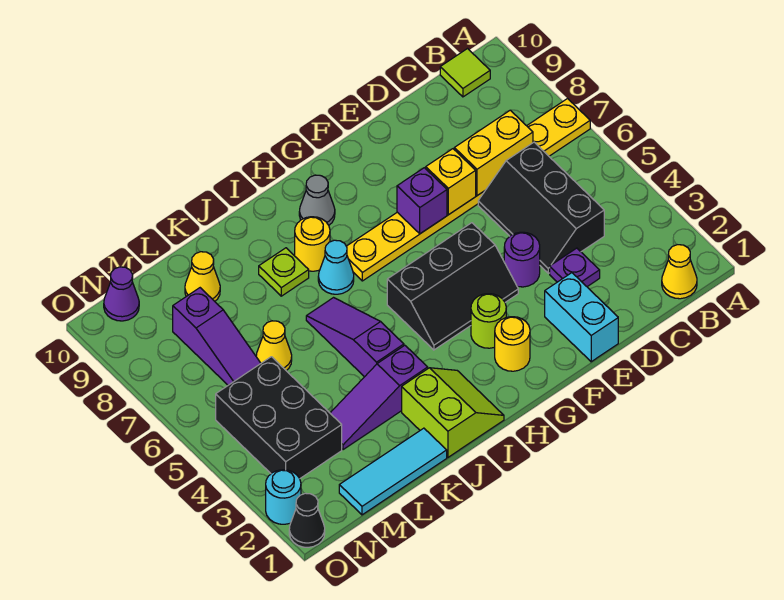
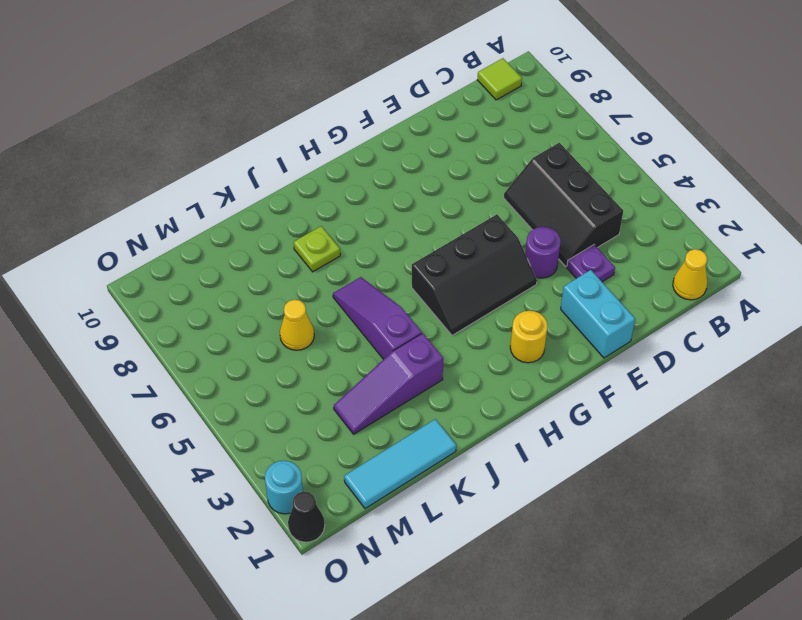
none -> yellow 1x8 plate [346,99,590,281]
none -> lime 1x1 round brick [471,294,506,348]
none -> grey 1x1 cone [299,175,335,225]

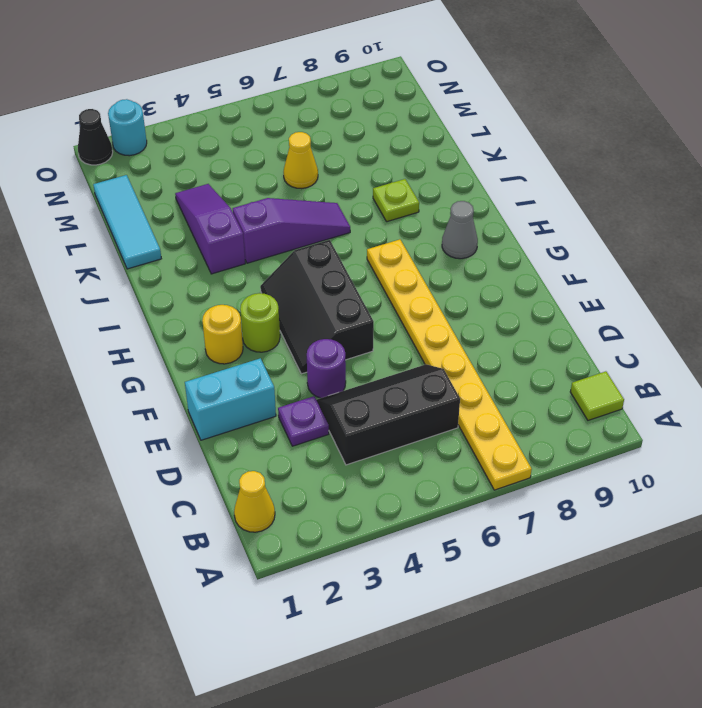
none -> lime 2x2 slope [402,368,504,457]
none -> cyan 1x1 cone [318,240,354,294]
none -> yellow 1x1 round brick [295,217,330,271]

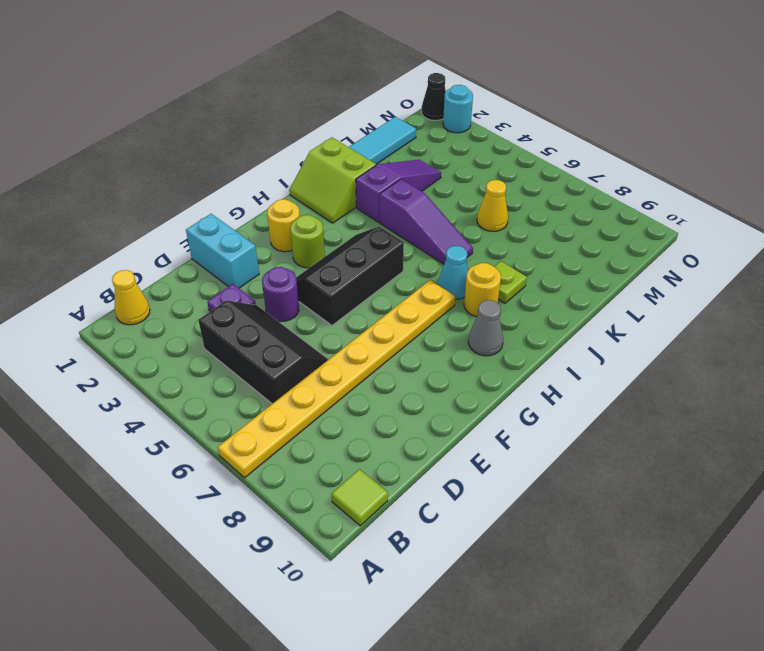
none -> yellow 1x1 cone [185,252,220,301]
none -> black 2x3 brick [216,357,342,478]
none -> purple 1x3 slope [173,288,261,385]

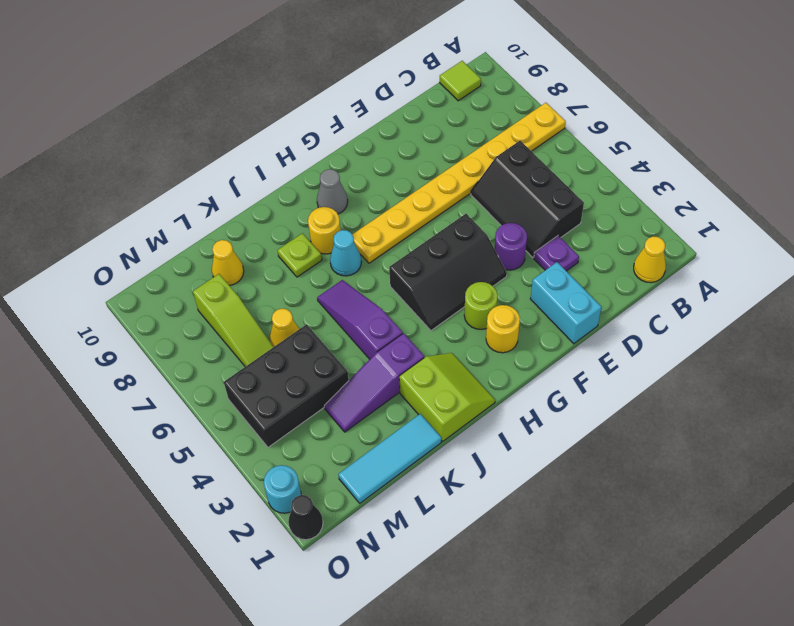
black 2x3 brick [224,324,349,447] -> black 2x3 brick turned to [216,357,342,478]
lime 1x3 slope [193,274,273,367] -> purple 1x3 slope [173,288,261,385]
none -> purple 1x1 cone [104,267,139,321]
none -> yellow 1x2 brick [454,110,533,196]
none -> yellow 1x1 brick [426,149,476,215]

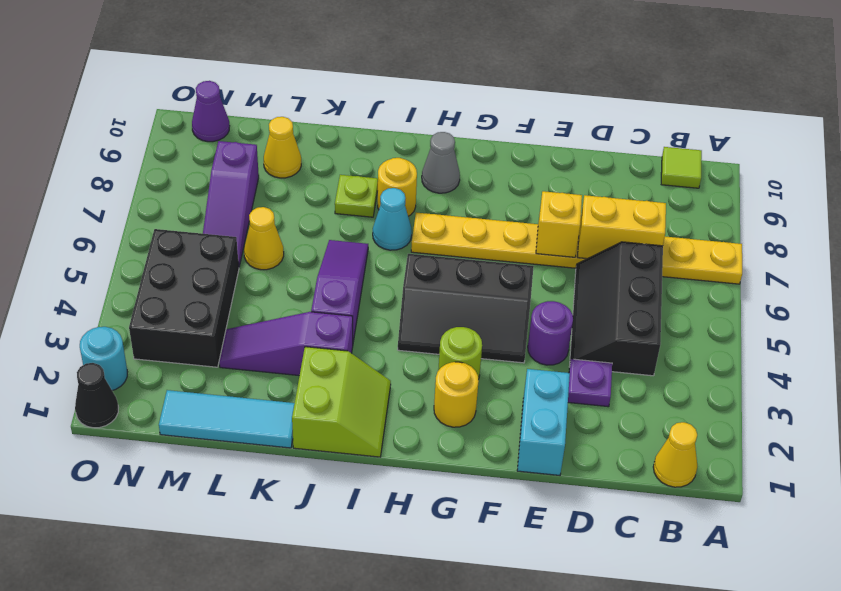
none -> purple 1x1 brick [397,168,447,234]

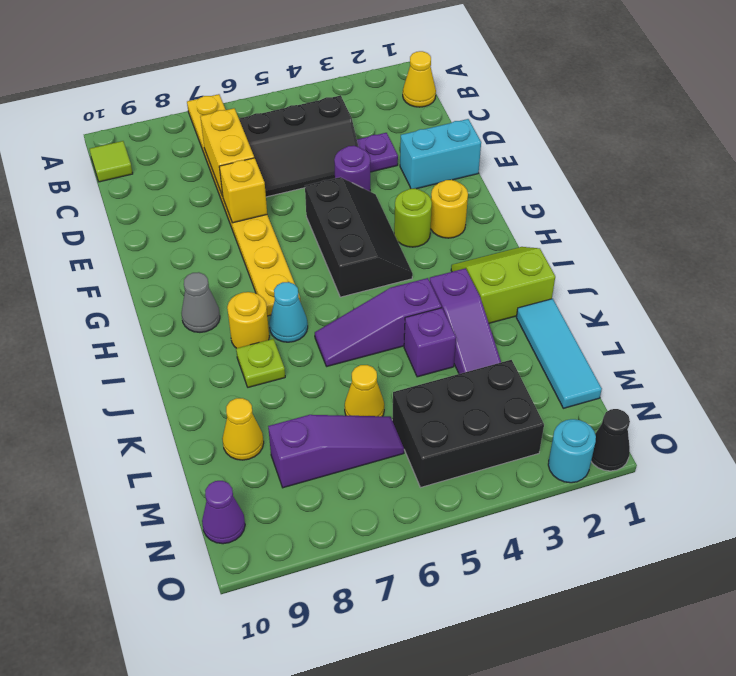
purple 1x1 brick [404,308,456,377] -> purple 1x1 brick moved to [397,168,447,234]

